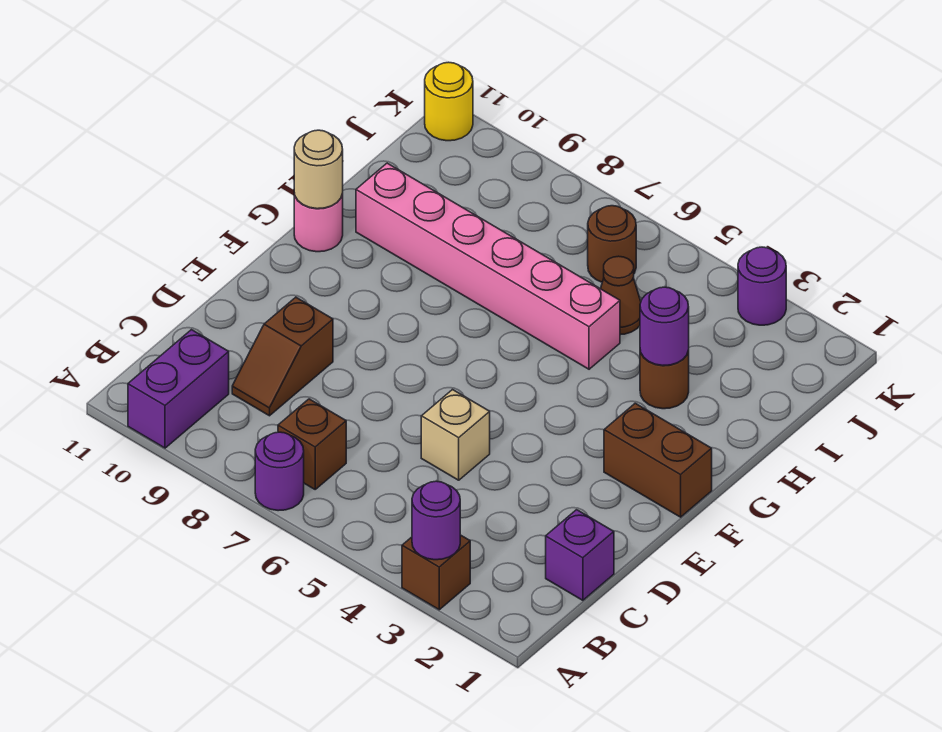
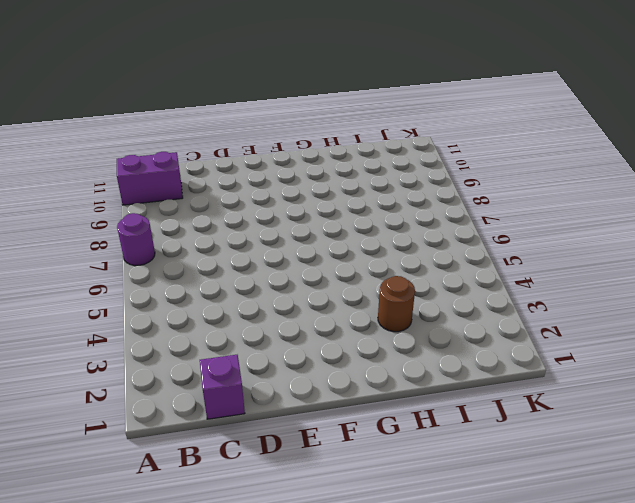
none -> brown 1x1 brick [402,535,470,610]
none -> brown 1x1 brick [278,399,346,489]
none -> brown 1x2 slope [232,297,333,416]

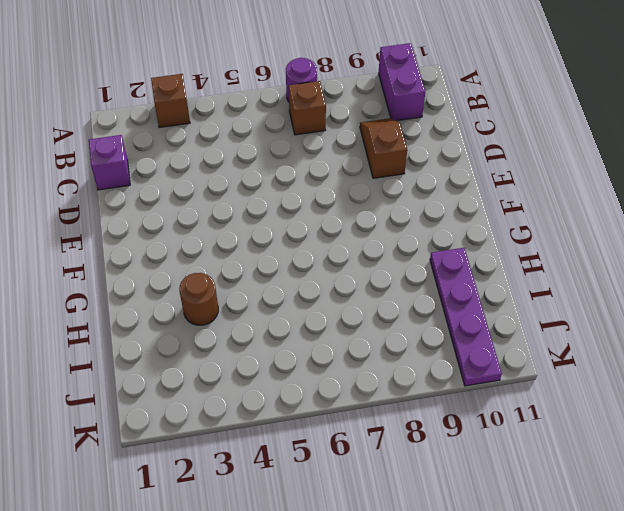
purple 1x4 plate [430,248,502,386] -> pink 1x6 brick [356,163,620,369]
none -> tan 1x1 brick [421,390,490,480]
none -> brown 1x2 brick [604,403,712,517]
none -> pink 1x1 round brick [294,193,343,252]

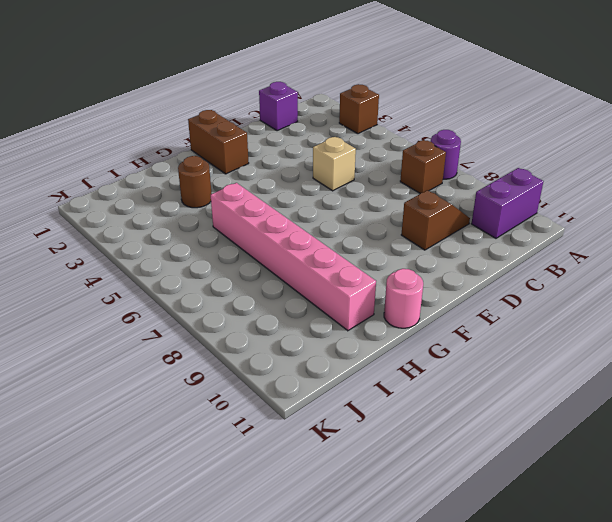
none -> brown 1x1 cone [601,256,641,335]
none -> brown 1x1 round brick [588,206,636,282]
none -> purple 1x1 round brick [738,247,786,325]

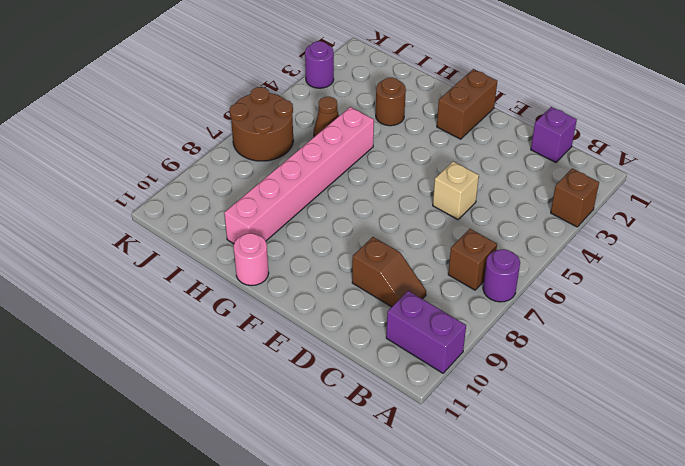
brown 2x2 round brick [230,87,293,161] -> brown 1x1 round brick [588,206,636,282]
none -> yellow 1x1 round brick [425,62,473,141]
none -> purple 1x1 round brick [412,481,460,560]
none -> tan 1x1 round brick [294,130,343,209]

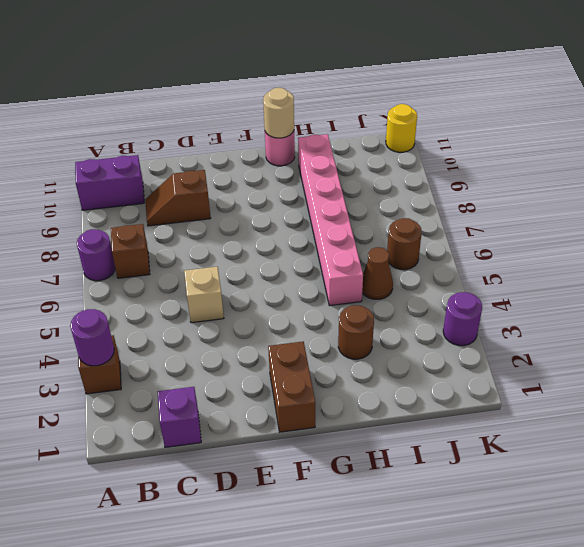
none -> purple 1x1 round brick [640,287,689,365]

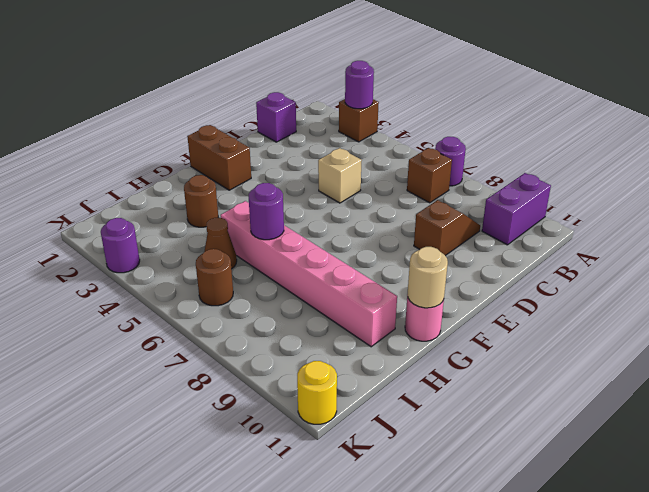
purple 1x1 round brick [249,183,284,240] -> purple 1x1 round brick moved to [640,287,689,365]

